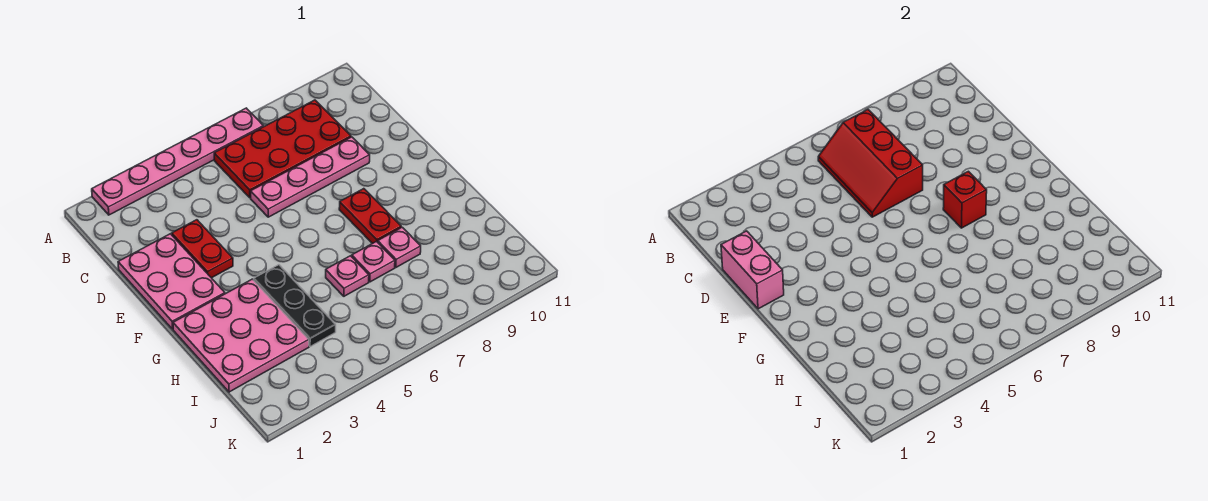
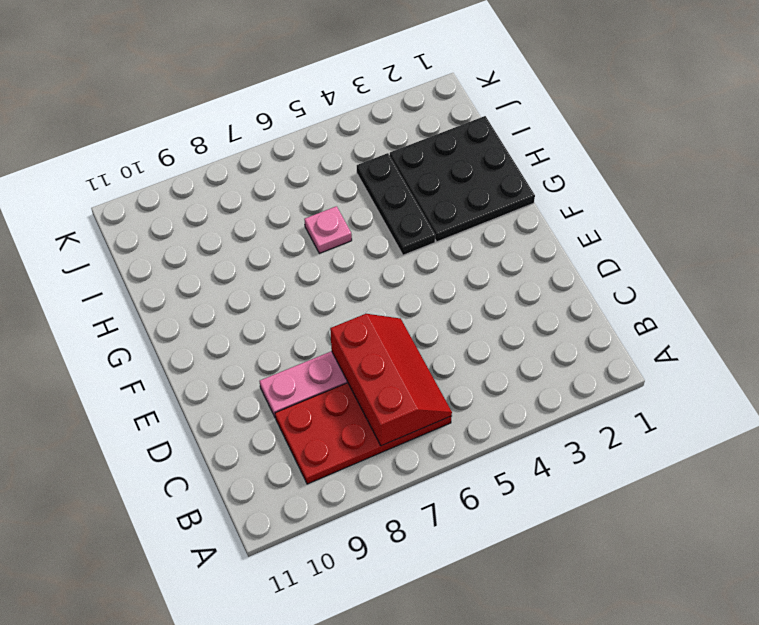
black 3x3 plate [390,116,535,242] -> pink 3x3 plate [173,279,309,392]
none -> pink 1x6 plate [92,108,264,215]
none -> pink 2x3 plate [118,234,225,329]
none -> red 1x2 plate [172,220,233,278]

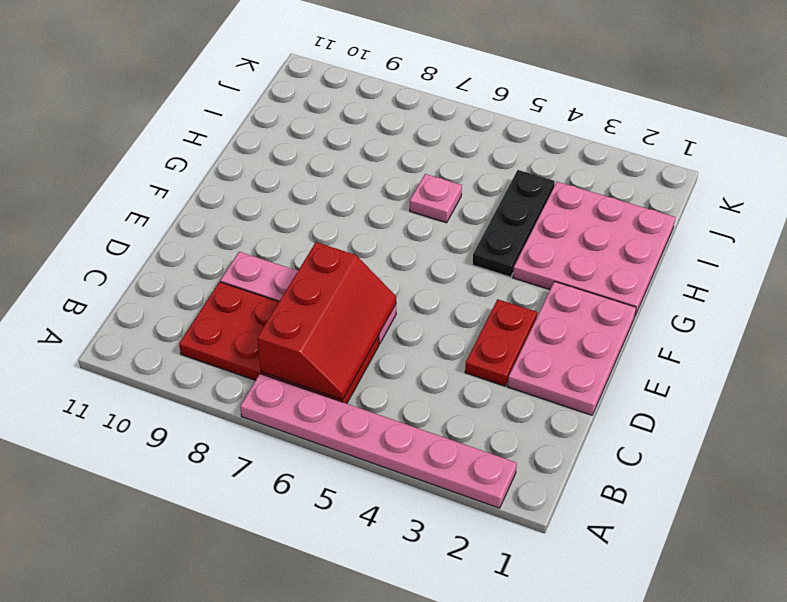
none -> red 1x2 plate [339,189,401,244]
none -> pink 1x1 plate [352,241,395,282]
none -> pink 1x1 plate [378,227,421,267]

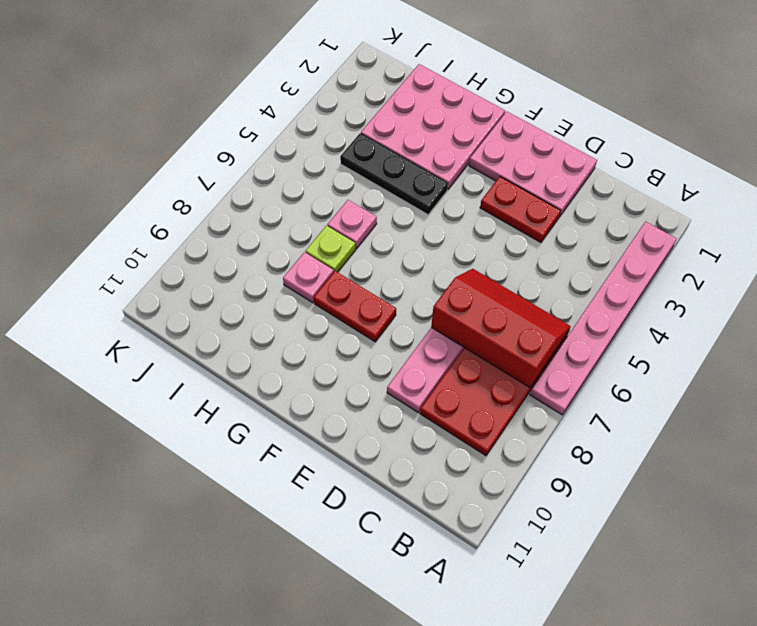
lime 1x1 plate [305,226,356,272] -> pink 1x1 plate [352,241,395,282]
none -> pink 1x2 brick [721,231,784,309]
none -> red 1x1 brick [943,171,987,228]

